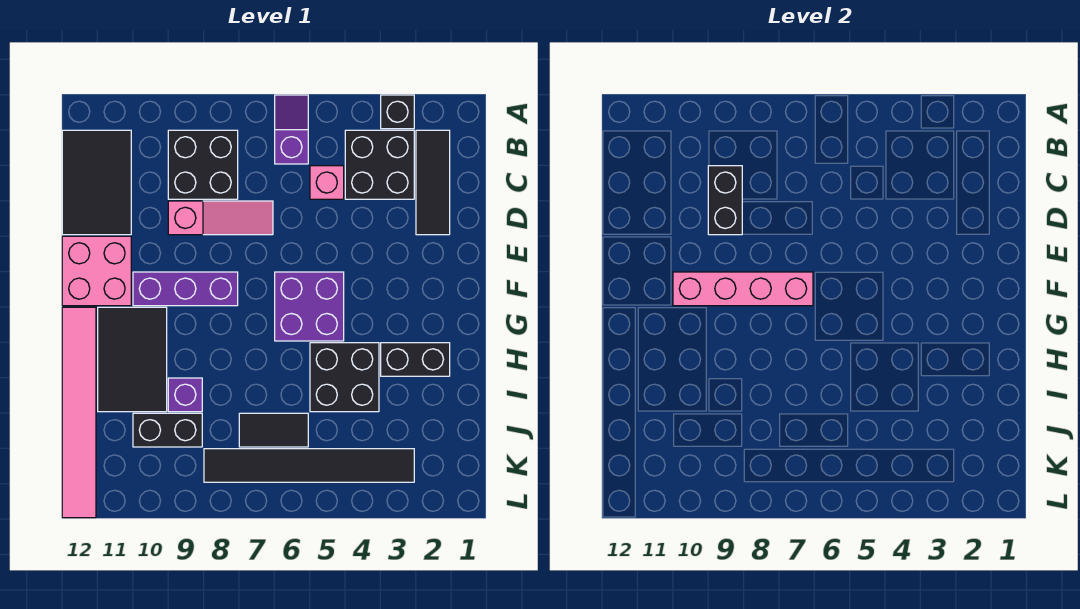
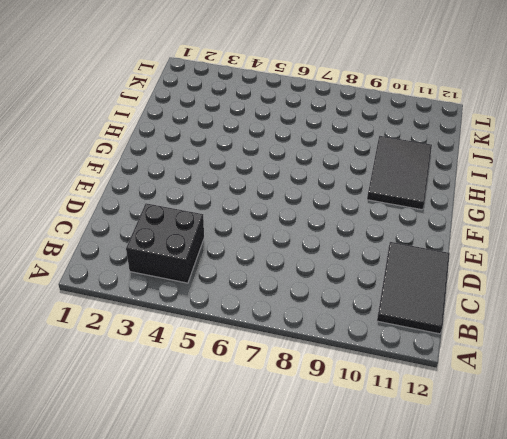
none -> black 1x1 brick [381,95,414,129]
none -> purple 1x2 slope [275,95,308,164]
none -> black 1x3 tile [416,130,450,235]

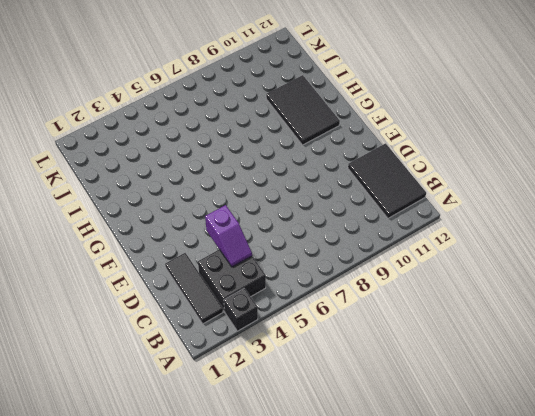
purple 1x2 slope [205,205,252,267] -> purple 1x2 slope moved to [275,95,308,164]
none -> black 2x2 brick [168,130,238,199]
none -> pink 1x1 brick [310,166,344,199]
none -> pink 1x3 slope [168,201,273,235]

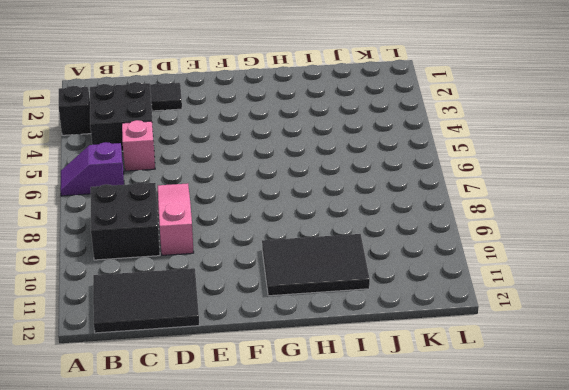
none -> pink 2x2 brick [62,236,131,306]
none -> purple 2x2 brick [275,272,344,341]
none -> purple 1x3 brick [133,272,238,306]

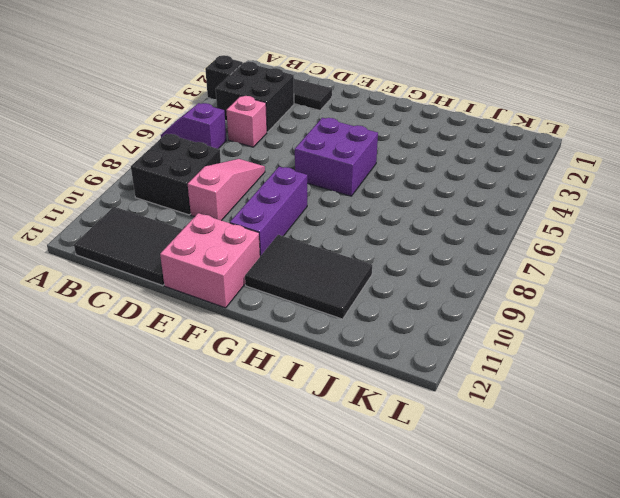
none -> pink 1x6 tile [62,307,96,518]
none -> black 1x2 brick [381,343,450,376]
none -> black 2x2 brick [310,343,379,412]

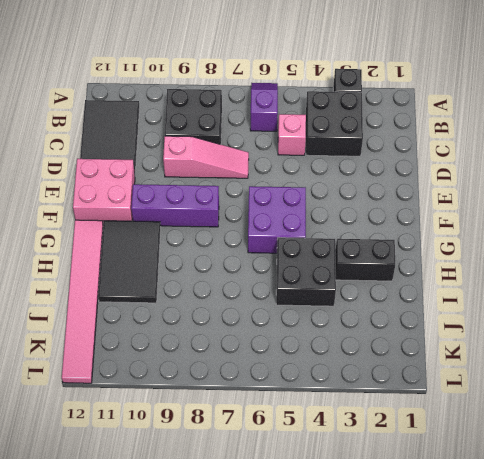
none -> black 1x3 tile [416,130,450,235]
none -> purple 1x1 brick [168,378,202,412]
none -> black 1x2 tile [239,413,308,447]

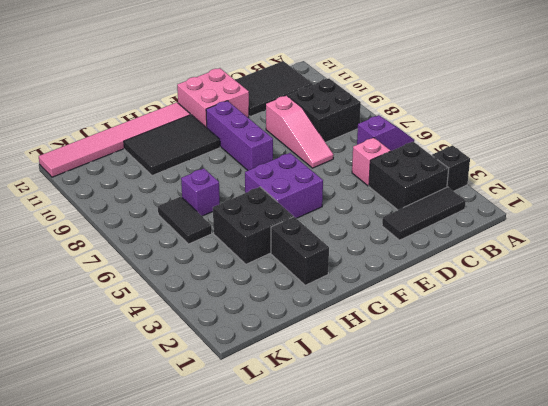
purple 1x1 brick [181,168,220,216] -> purple 1x1 brick moved to [168,378,202,412]
none -> black 1x2 brick [133,413,202,447]
none -> black 1x6 tile [204,449,414,482]
none -> black 1x2 brick [708,166,742,235]

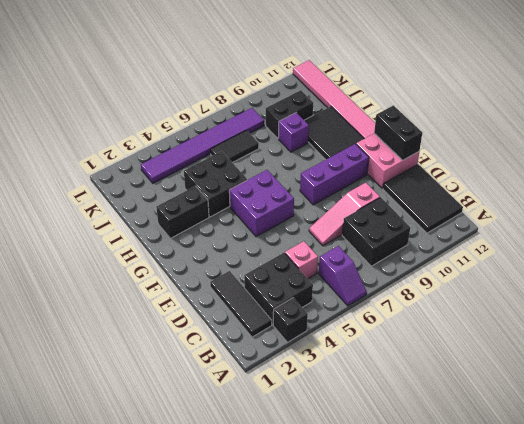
black 1x2 brick [374,105,422,161] -> black 1x2 brick moved to [708,166,742,235]
purple 1x6 tile [141,108,264,183] -> black 1x6 tile [204,449,414,482]
none -> pink 1x4 brick [673,272,813,306]

